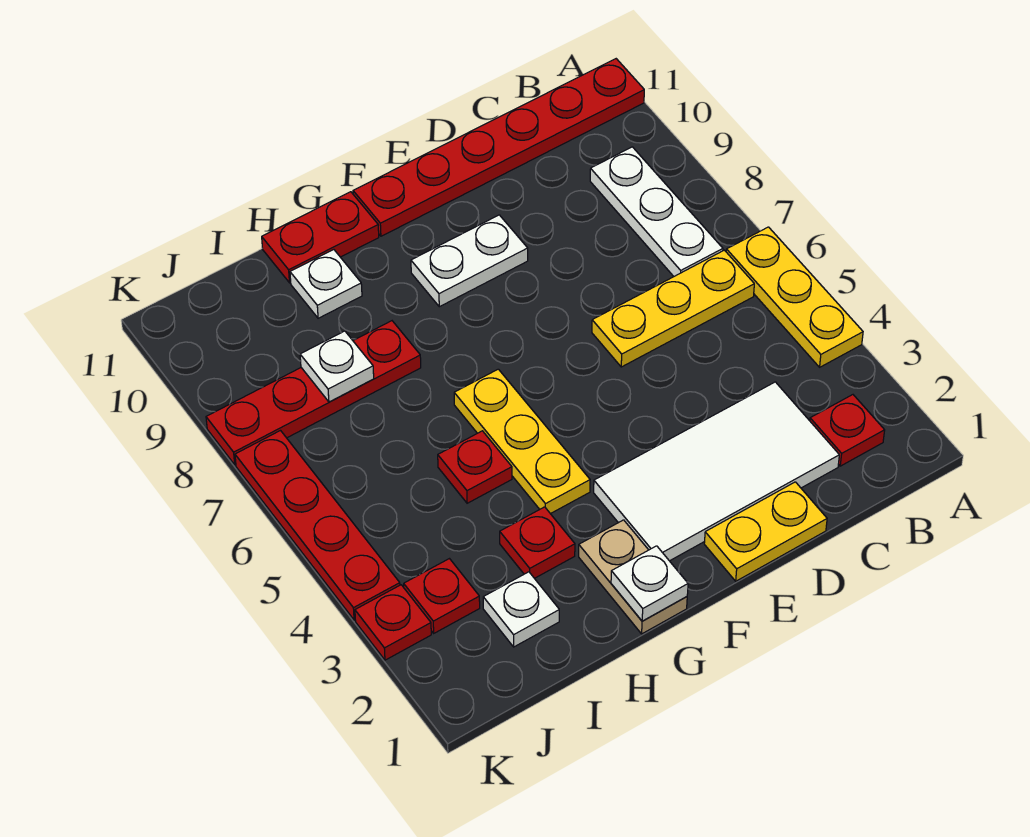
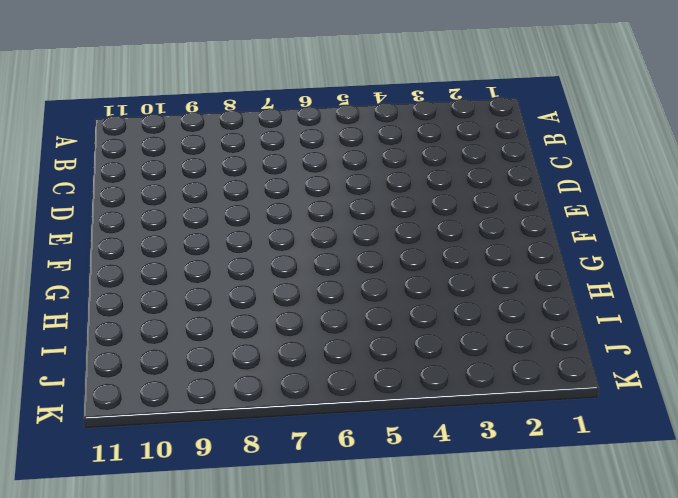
none -> yellow 1x3 plate [726,227,863,367]
none -> red 1x6 plate [353,59,644,236]
none -> red 1x1 plate [810,395,885,466]

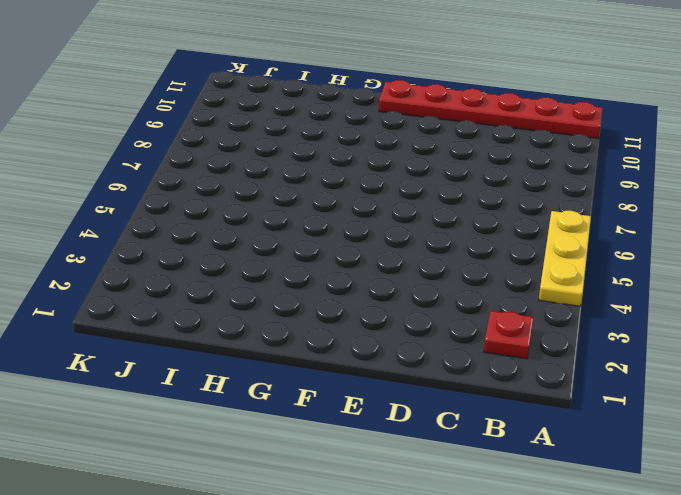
none -> yellow 1x3 plate [592,250,754,367]
none -> white 1x3 plate [590,147,723,276]
none -> white 2x4 tile [594,382,839,561]

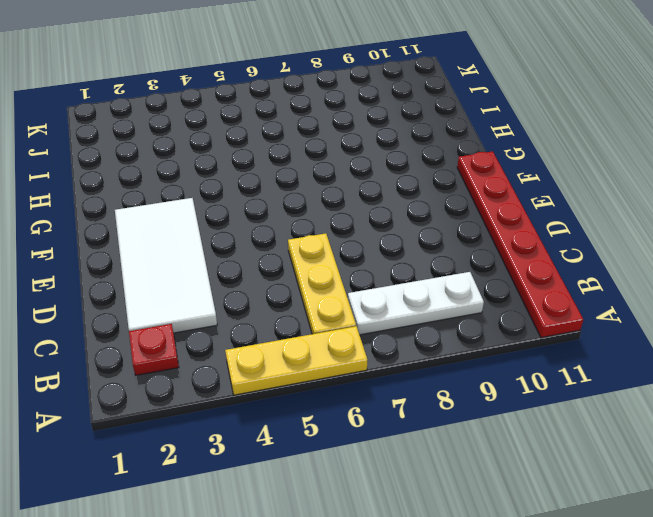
none -> yellow 1x2 plate [704,482,827,581]
none -> white 1x2 plate [411,215,528,307]
none -> tan 1x2 plate [579,520,687,634]

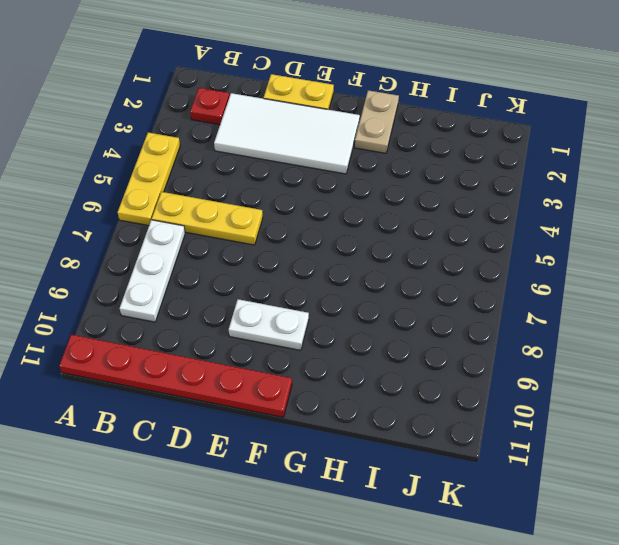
none -> yellow 1x3 plate [454,369,590,514]
none -> red 1x2 plate [262,192,379,283]
none -> red 1x1 plate [500,507,575,578]

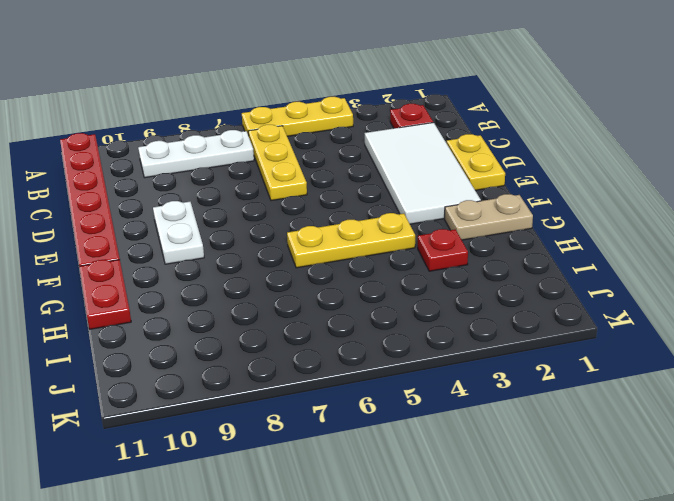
none -> red 1x1 plate [438,431,512,503]
none -> red 1x4 plate [206,321,421,465]
none -> white 1x1 plate [290,250,362,318]

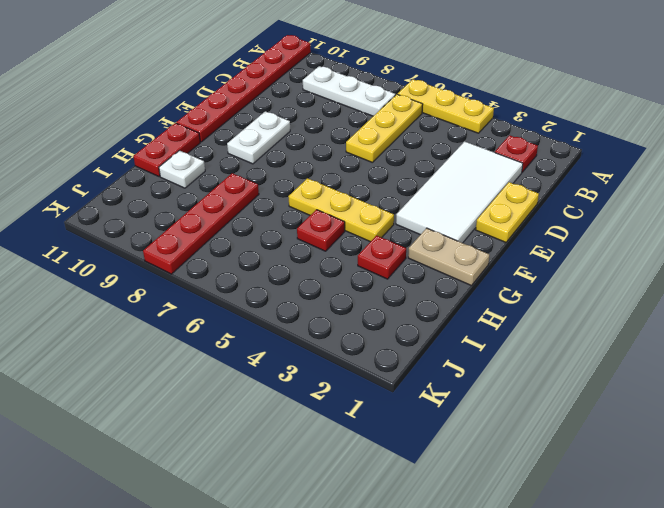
none -> white 1x1 plate [483,572,559,647]
none -> red 1x1 plate [404,559,480,633]
none -> red 1x1 plate [355,585,431,660]

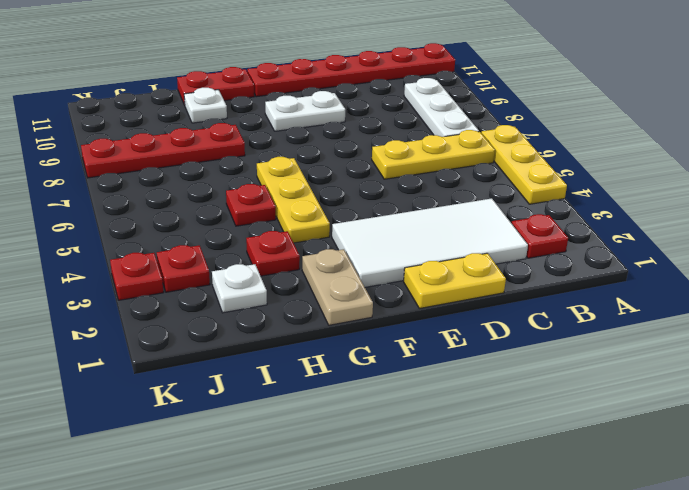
none -> red 1x4 plate [235,431,400,620]
none -> white 1x1 plate [611,546,688,621]
none -> white 1x1 plate [300,331,374,402]

